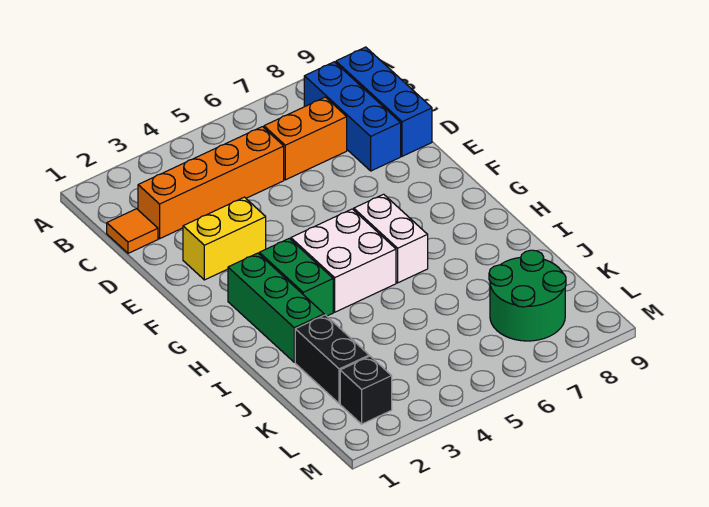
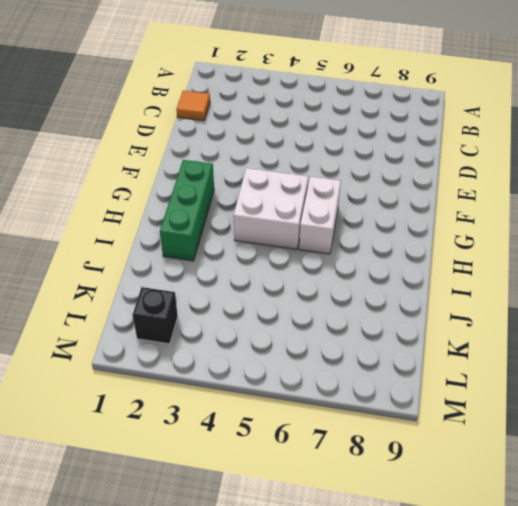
none -> blue 1x3 brick [304,62,401,171]
none -> blue 1x3 brick [336,47,432,156]
none -> orange 1x4 brick [138,127,284,239]

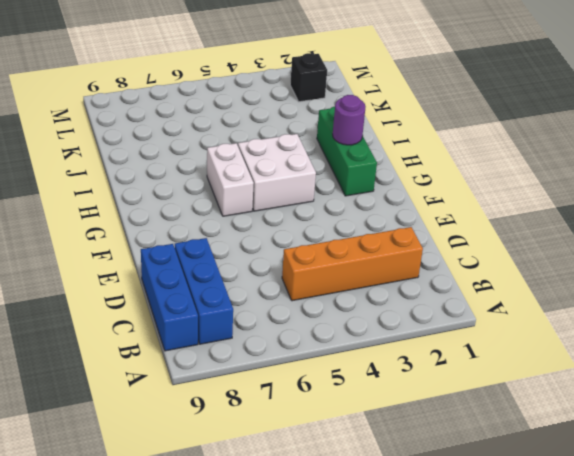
purple 1x1 round brick [333,95,366,145] -> none
none -> orange 1x1 tile [107,209,158,253]
none -> orange 1x2 brick [264,97,347,180]
none -> yellow 1x2 brick [183,197,266,280]

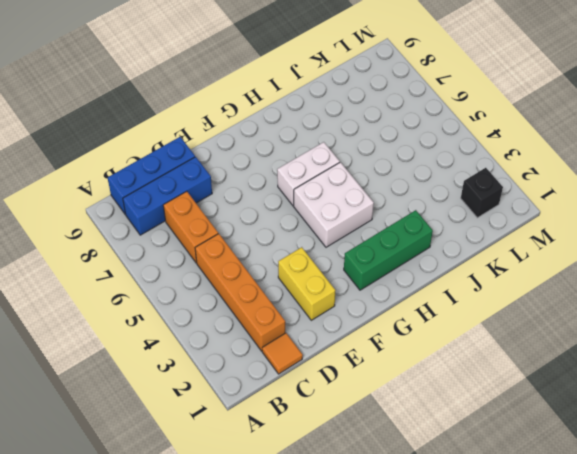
none -> green 1x2 brick [259,238,333,316]
none -> black 1x2 brick [295,315,369,404]
none -> green 2x2 round brick [489,250,566,341]

